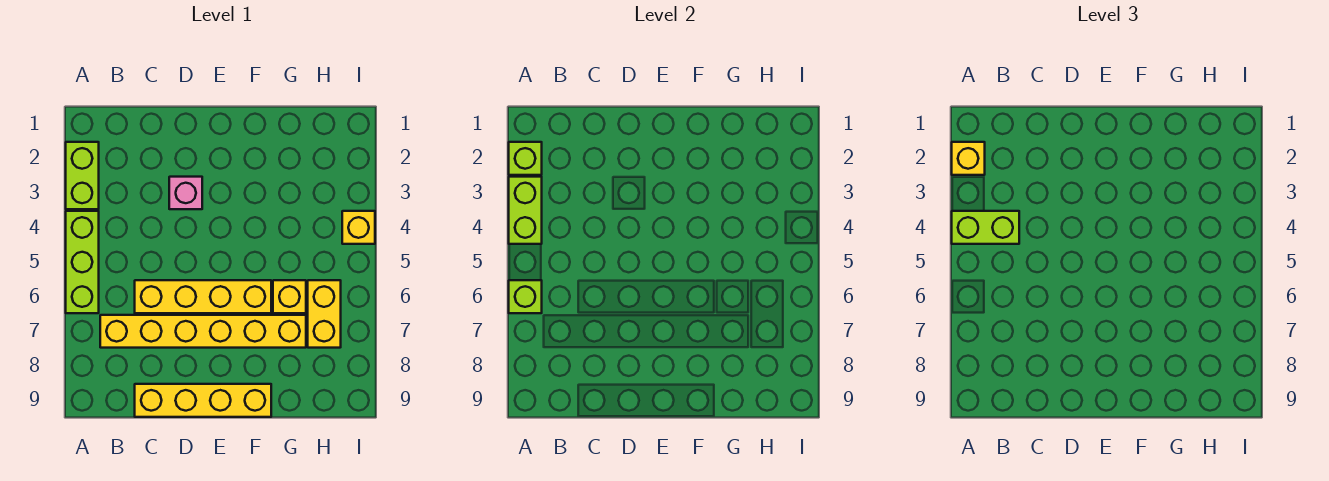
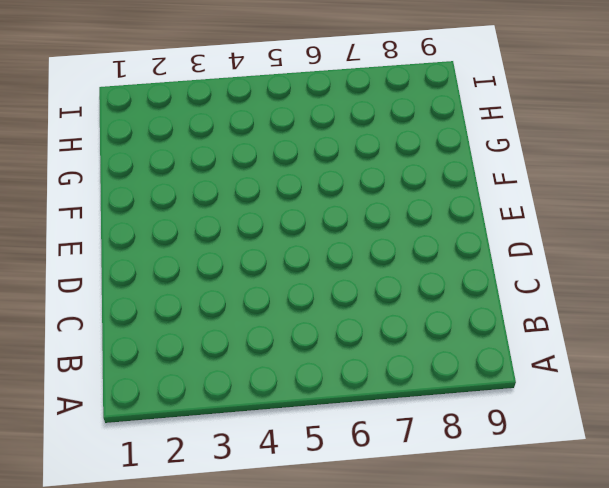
none -> lime 1x2 brick [66,142,99,209]
none -> lime 1x3 brick [66,211,99,313]
none -> yellow 1x6 brick [100,315,306,348]

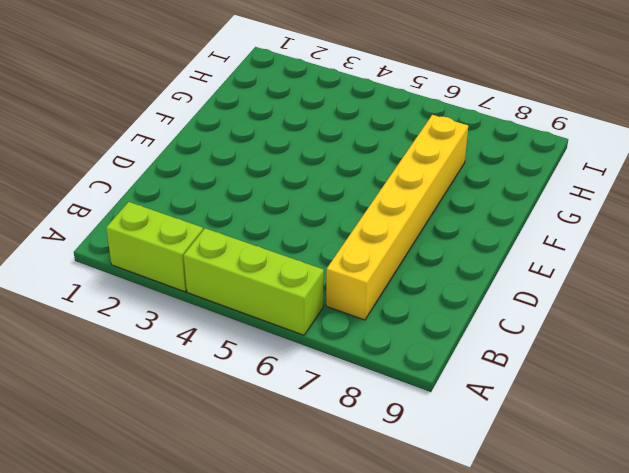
none -> yellow 1x4 brick [135,280,271,313]
none -> yellow 1x4 brick [135,384,271,417]
none -> pink 1x1 brick [169,177,202,209]

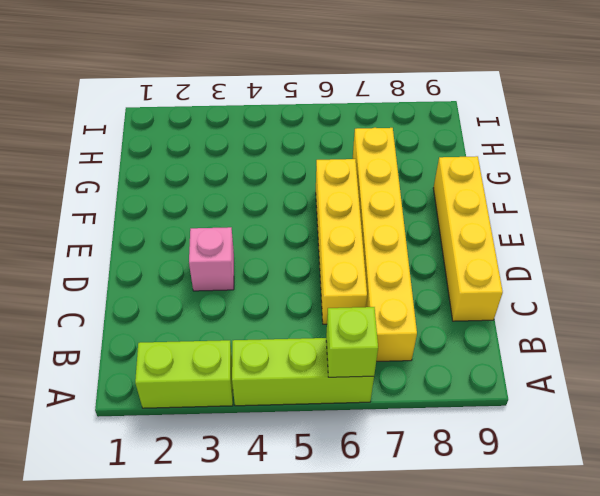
none -> yellow 1x1 brick [273,280,306,313]
none -> yellow 1x2 brick [308,280,341,348]
none -> yellow 1x1 brick [342,211,375,244]

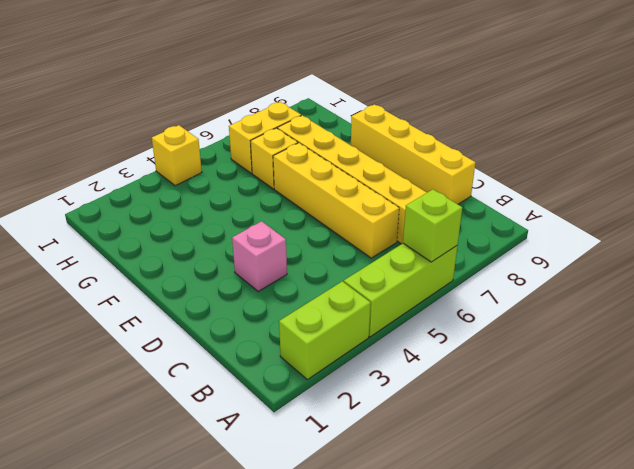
none -> lime 1x1 brick [509,142,542,175]
none -> lime 1x2 brick [509,177,542,244]
none -> yellow 1x1 brick [952,142,985,175]

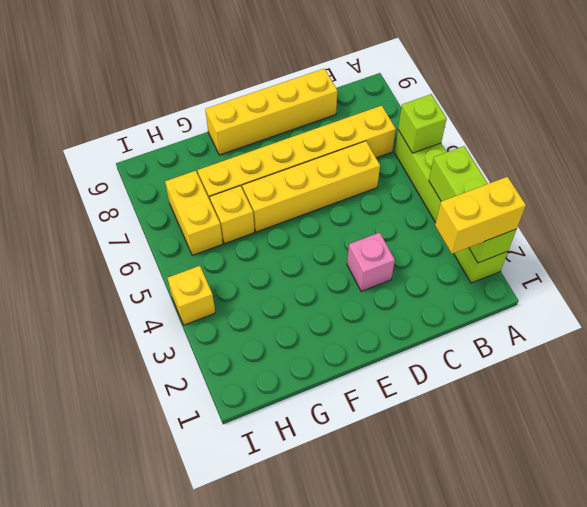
yellow 1x2 brick [435,177,526,254] -> yellow 1x1 brick [952,142,985,175]
none -> lime 1x2 brick [952,211,1019,244]

